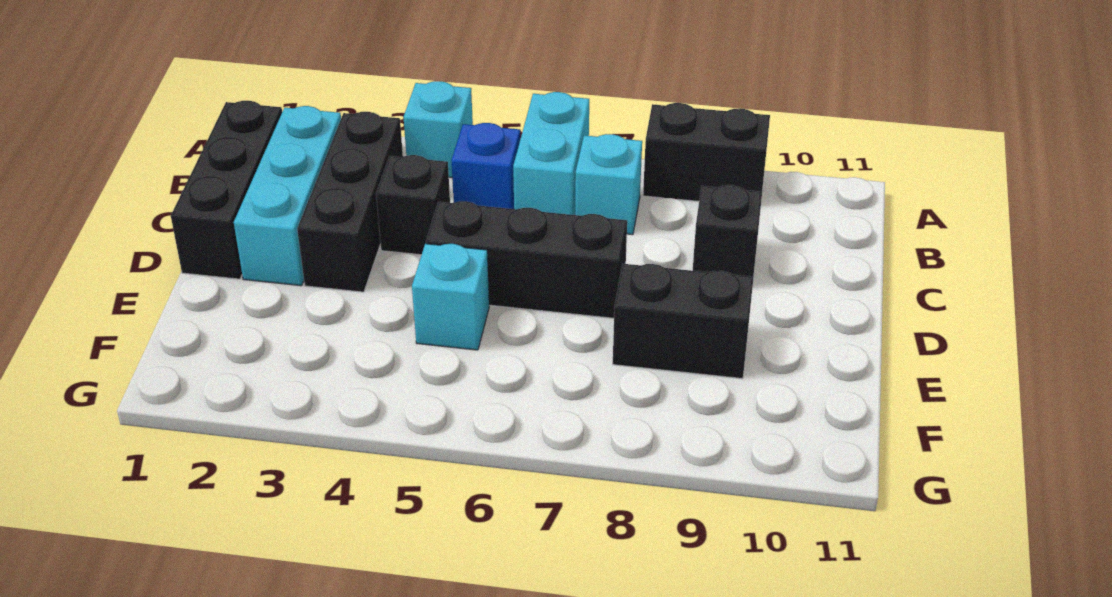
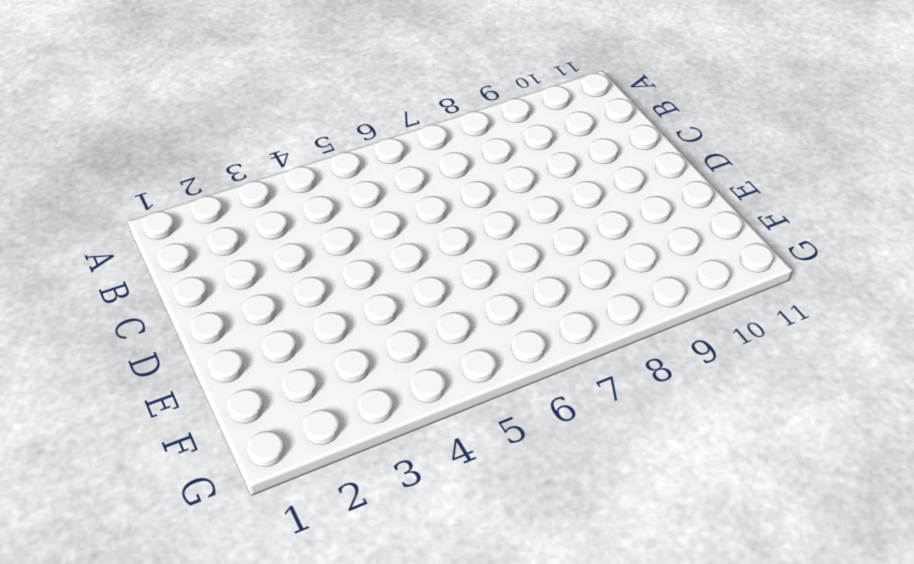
none -> cyan 1x1 brick [404,81,473,177]
none -> cyan 1x2 brick [513,92,589,215]
none -> black 1x2 brick [643,103,770,201]

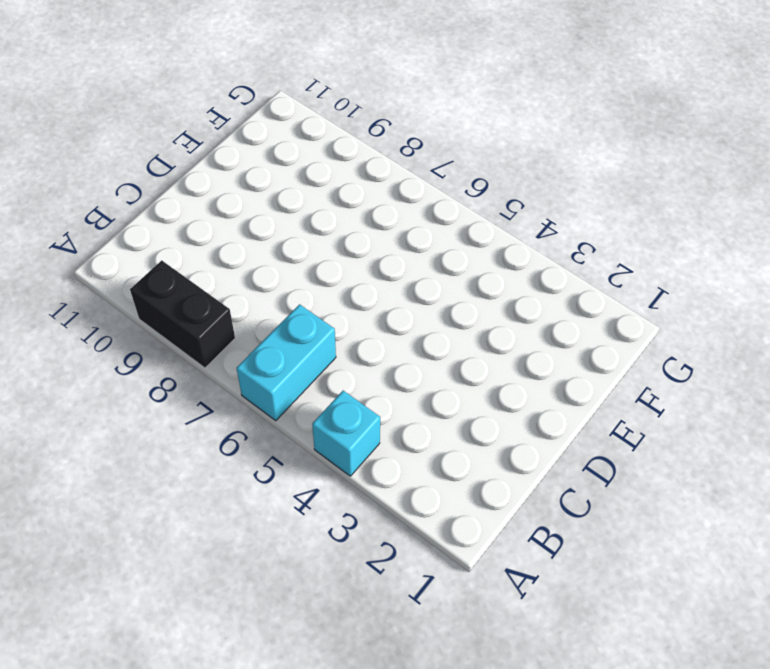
none -> black 1x3 brick [171,101,282,279]
none -> cyan 1x3 brick [234,106,341,286]
none -> black 1x3 brick [297,112,403,292]

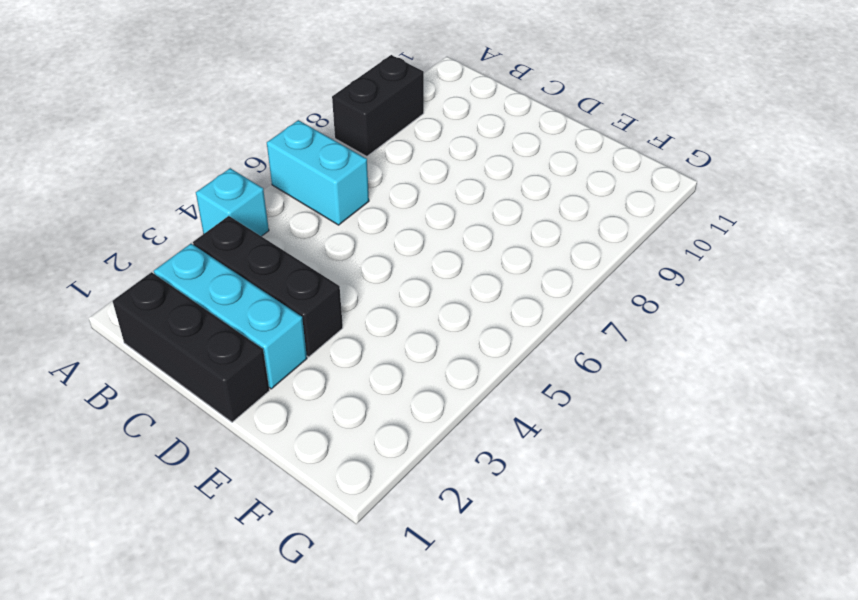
none -> blue 1x1 brick [451,123,520,209]
none -> cyan 1x1 brick [575,134,642,235]
none -> black 1x1 brick [376,155,450,255]

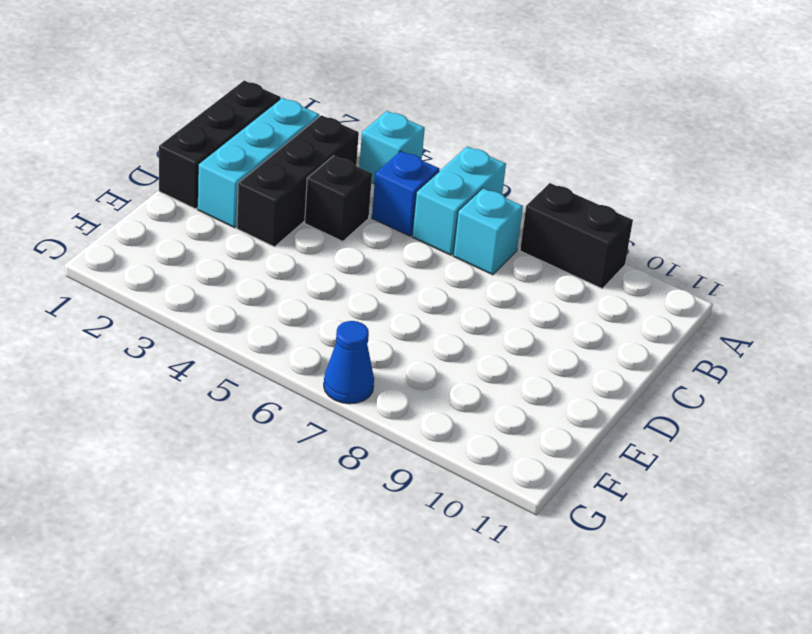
blue 1x1 cone [324,321,374,404] -> none
none -> black 1x1 brick [693,185,762,277]
none -> black 1x3 brick [426,201,627,318]
none -> cyan 1x1 brick [412,244,489,350]

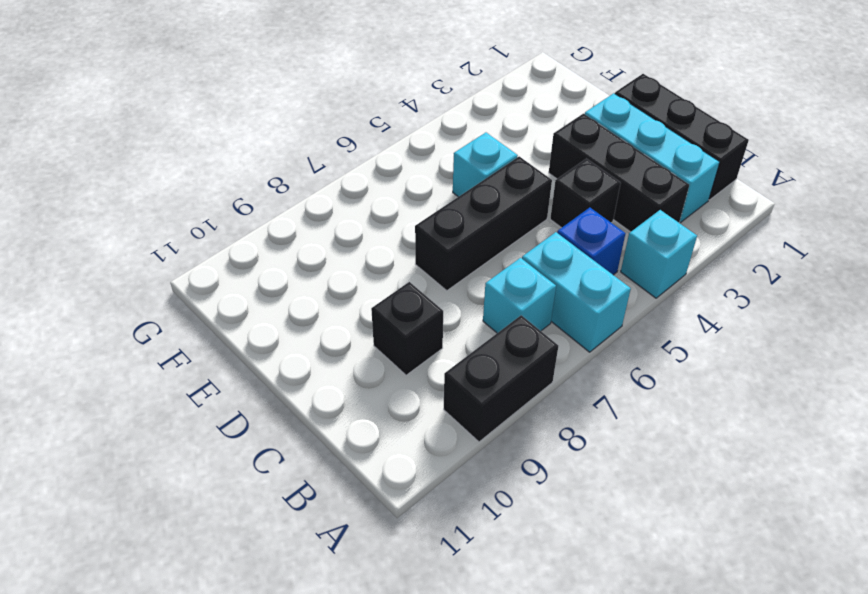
none -> black 1x2 brick [613,264,753,379]

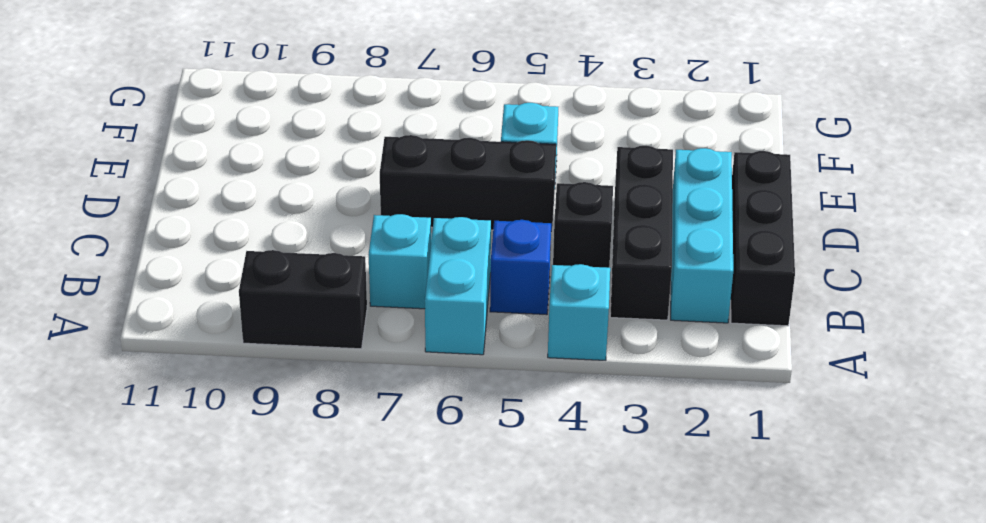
none -> black 1x1 brick [693,185,762,277]
none -> black 1x2 brick [613,264,753,379]

